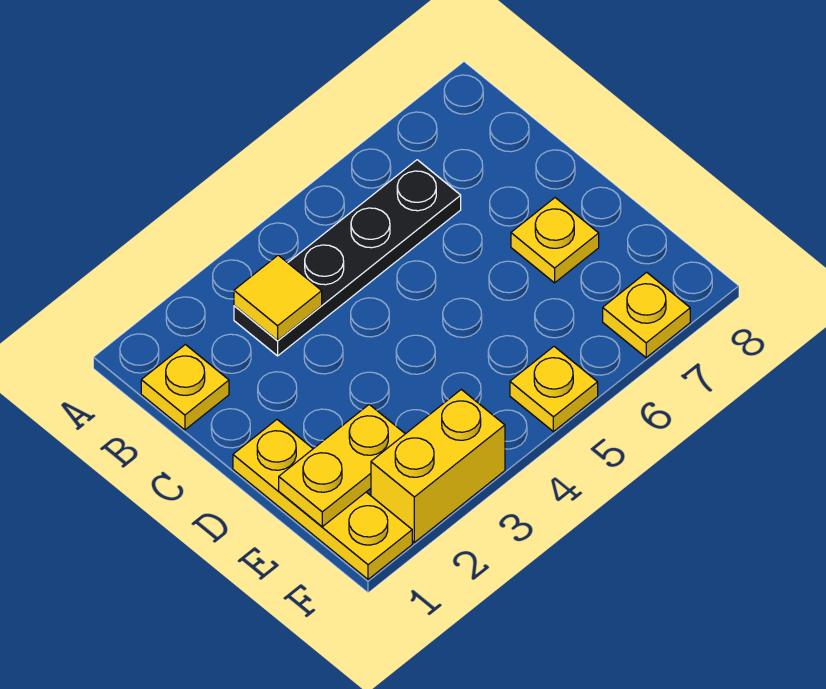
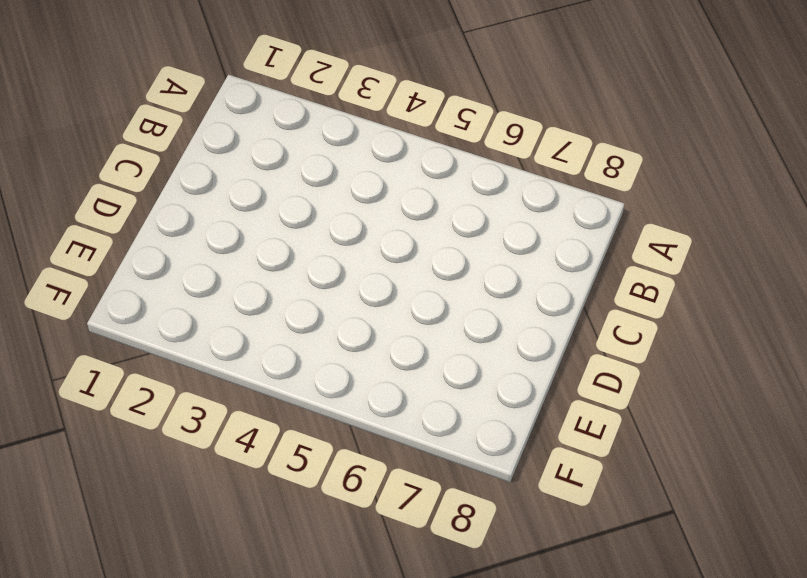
none -> yellow 1x1 plate [141,345,229,430]
none -> black 1x4 plate [234,160,461,356]

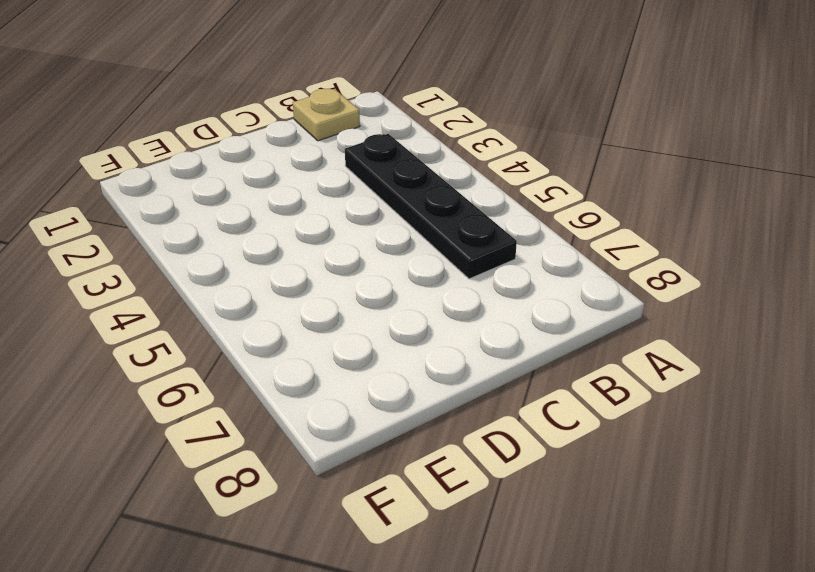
tan 1x1 plate [293,89,360,141] -> yellow 1x1 plate [141,345,229,430]
none -> yellow 1x3 plate [233,420,412,579]
none -> yellow 1x1 plate [511,198,599,283]

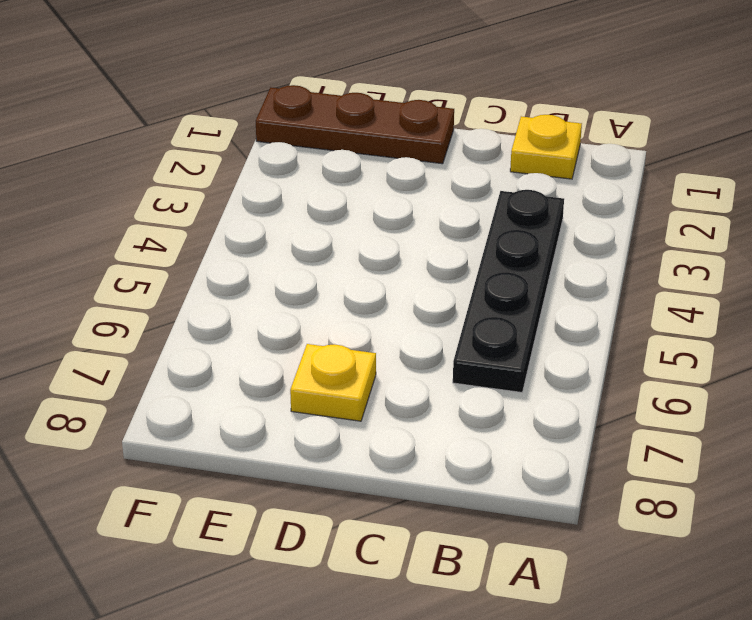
brown 1x3 plate [256,85,454,164] -> yellow 1x3 plate [233,420,412,579]
none -> yellow 1x2 brick [371,389,505,542]
none -> yellow 1x1 plate [510,347,598,432]

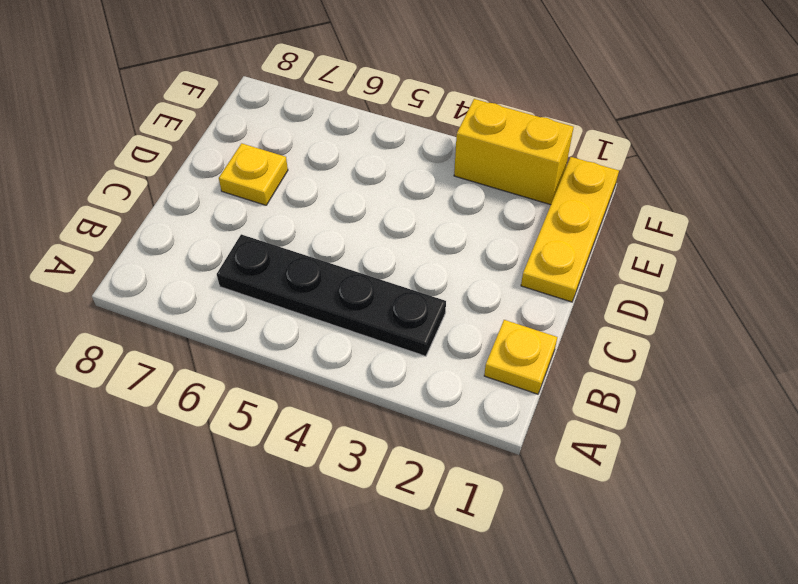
none -> yellow 1x1 plate [510,347,598,432]
none -> yellow 1x1 plate [603,272,690,358]

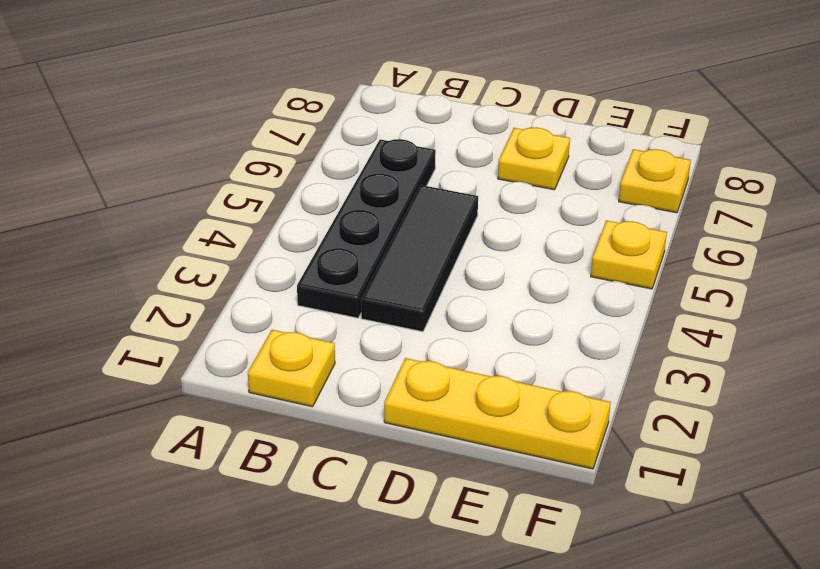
black 1x3 tile [361,185,478,332] -> none
none -> yellow 1x2 brick [371,389,505,542]
none -> yellow 1x1 tile [234,255,322,340]

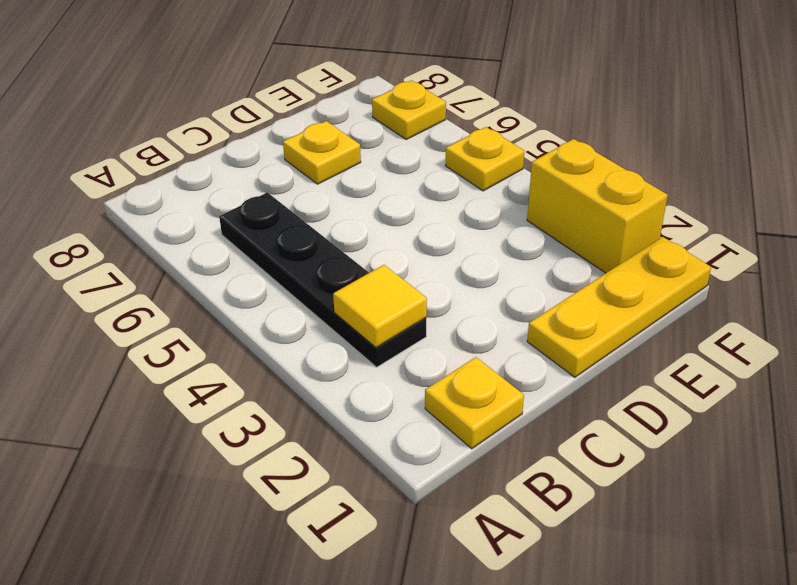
none -> yellow 1x2 plate [279,405,405,527]

